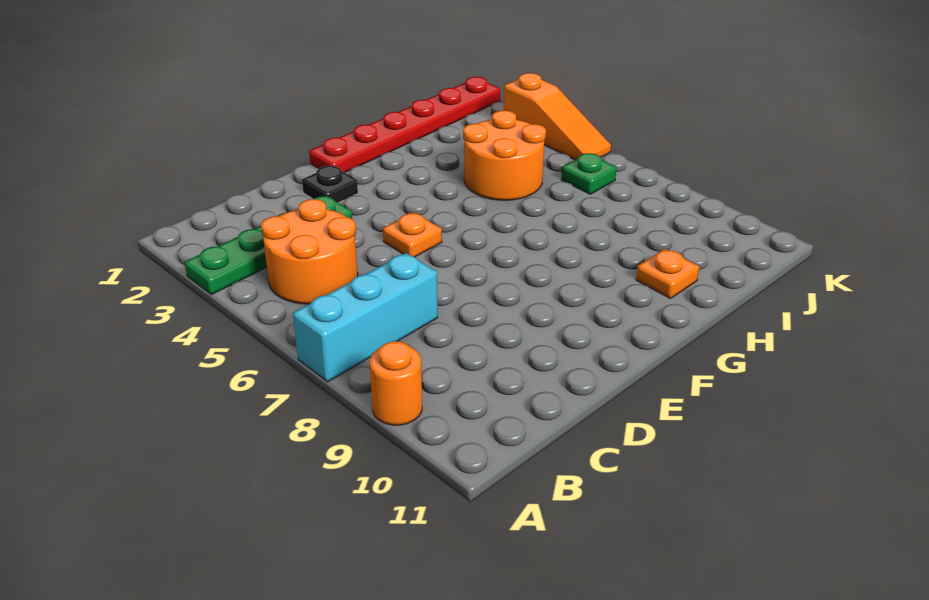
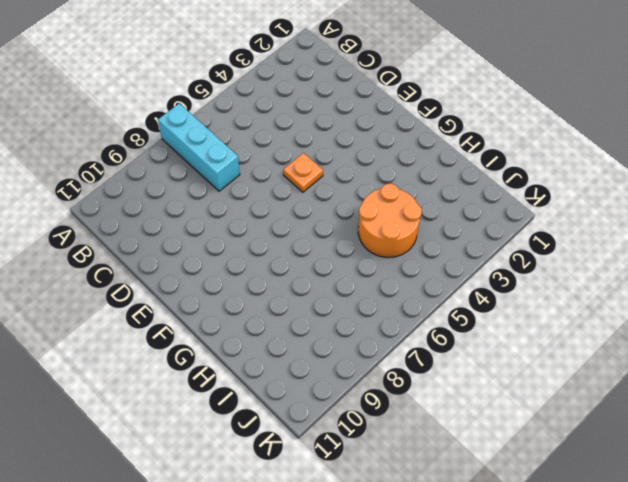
none -> green 1x4 plate [185,196,352,294]
none -> orange 1x1 round brick [370,341,422,425]

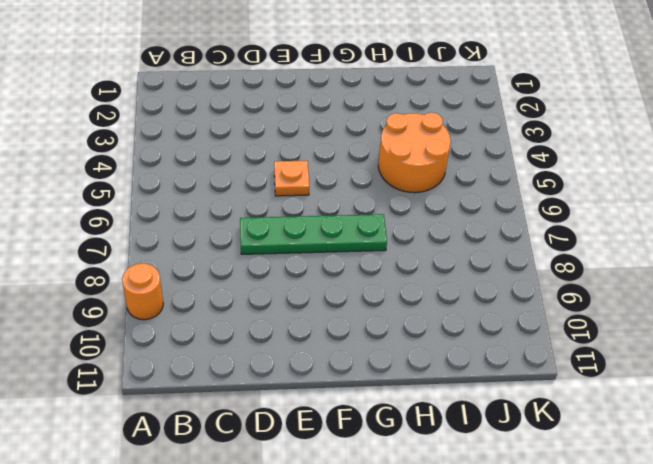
green 1x4 plate [240,214,387,254] -> green 1x4 plate moved to [185,196,352,294]
none -> cyan 1x3 brick [293,253,438,382]
none -> orange 2x2 round brick [261,199,358,304]

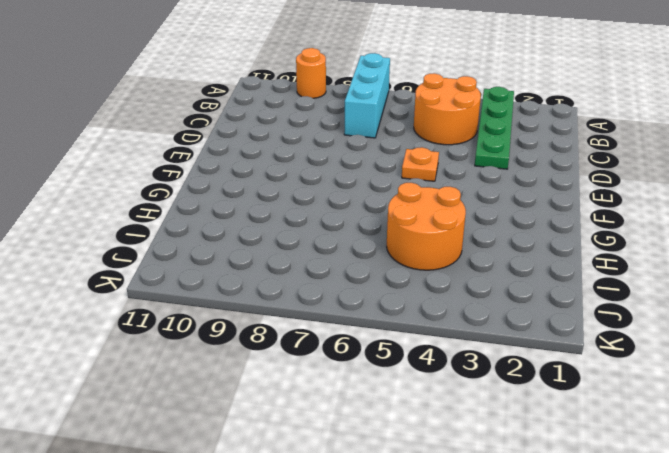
none -> black 1x1 plate [302,166,358,203]
none -> red 1x6 plate [309,77,500,172]

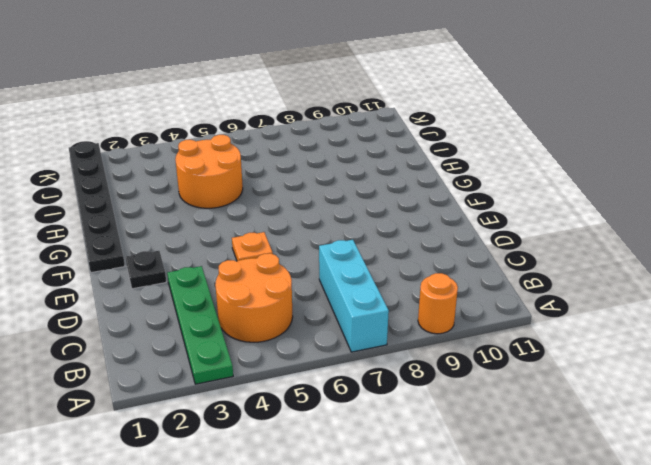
black 1x6 plate [69,142,125,273] -> red 1x6 plate [309,77,500,172]
none -> orange 1x1 plate [636,249,699,299]
none -> green 1x1 plate [561,153,617,194]

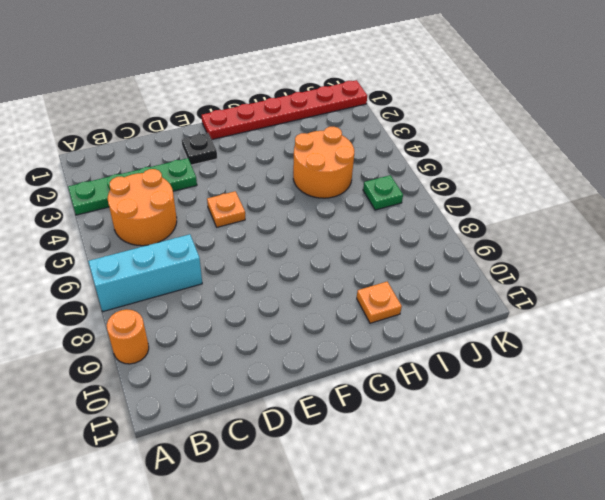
none -> orange 1x3 slope [504,73,611,160]

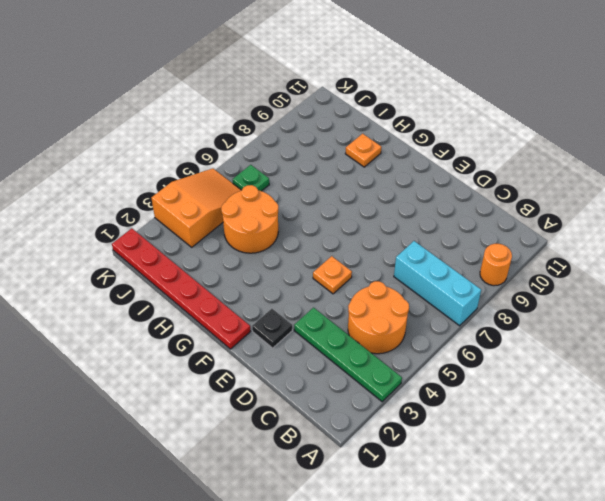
orange 2x3 slope [151,168,242,247] -> orange 1x3 slope [504,73,611,160]

